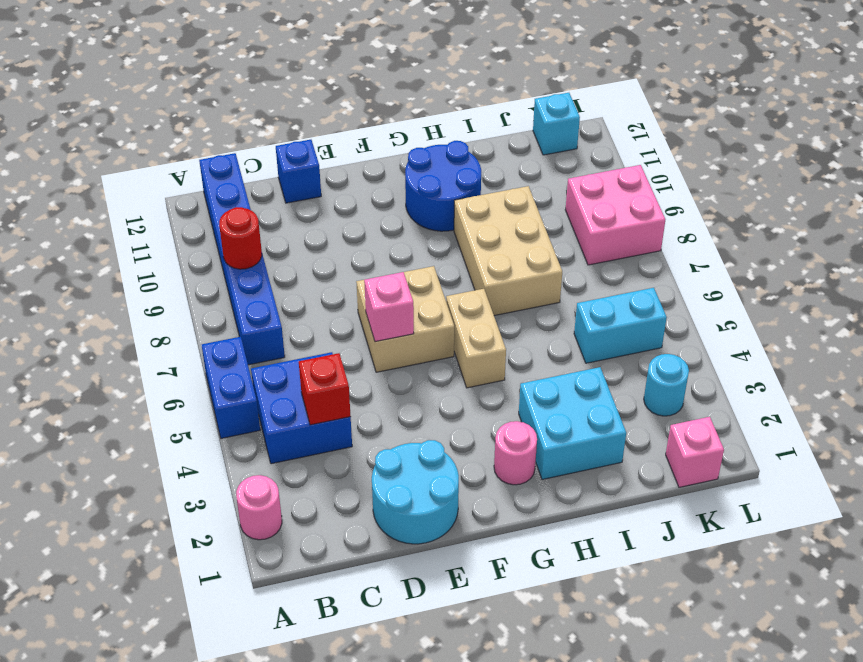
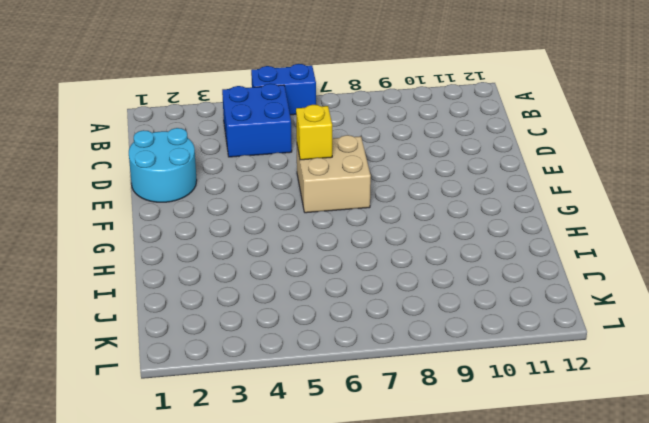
yellow 1x1 brick [296,105,332,160] -> pink 1x1 brick [364,272,414,342]
none -> pink 1x1 round brick [236,475,282,540]
none -> blue 1x6 brick [199,153,285,365]
none -> blue 1x1 brick [276,140,321,203]

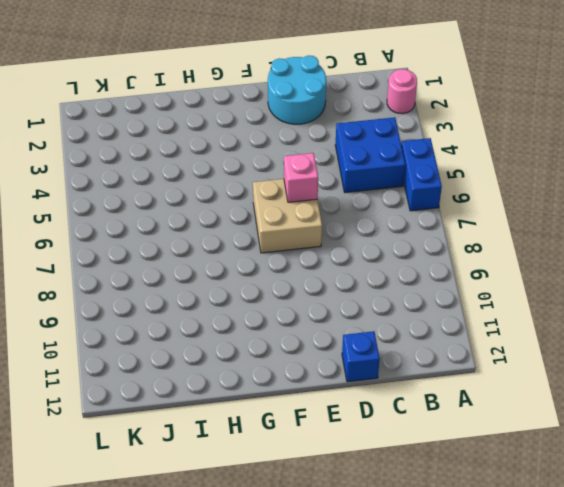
none -> blue 1x6 brick [199,153,285,365]
none -> pink 1x1 round brick [494,421,537,485]
none -> tan 1x2 brick [446,289,506,388]

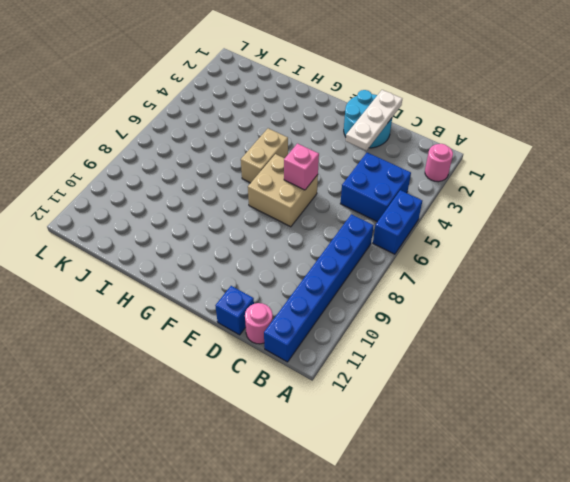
pink 1x1 round brick [245,303,273,344] -> pink 1x1 round brick moved to [494,421,537,485]
white 1x3 plate [346,90,402,151] -> none
none -> blue 2x2 round brick [405,141,481,231]
none -> cyan 2x2 brick [519,367,626,480]
none -> tan 2x3 brick [454,186,562,316]

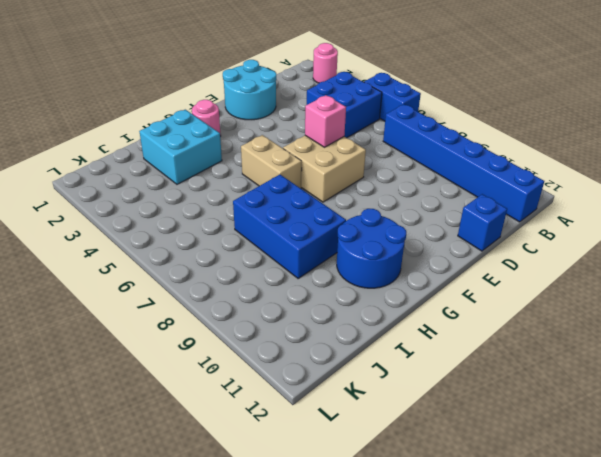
blue 2x3 brick [233,175,346,278] -> tan 2x3 brick [454,186,562,316]
none -> cyan 1x2 brick [574,288,667,363]
none -> pink 1x1 brick [666,417,724,487]
none -> cyan 1x1 round brick [644,354,689,416]

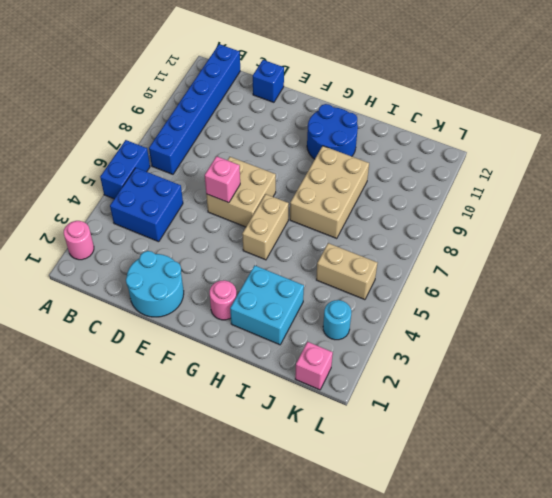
tan 1x2 brick [316,243,377,300] -> cyan 1x2 brick [574,288,667,363]
none -> pink 2x2 brick [565,165,665,265]
none -> cyan 1x1 brick [533,93,580,155]
none -> red 1x1 round brick [219,207,262,269]

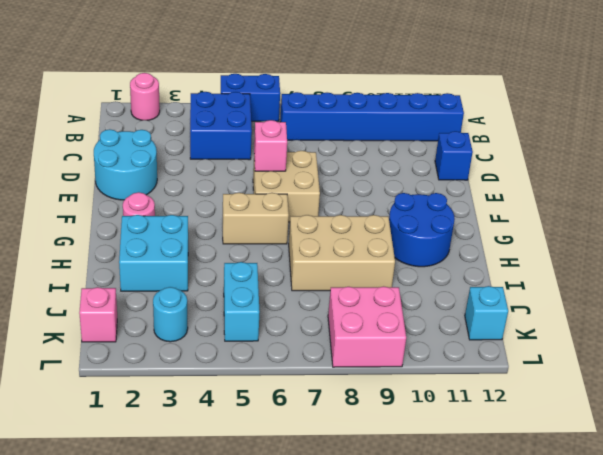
none -> red 1x1 round brick [219,207,262,269]
none -> red 1x1 brick [299,353,351,425]

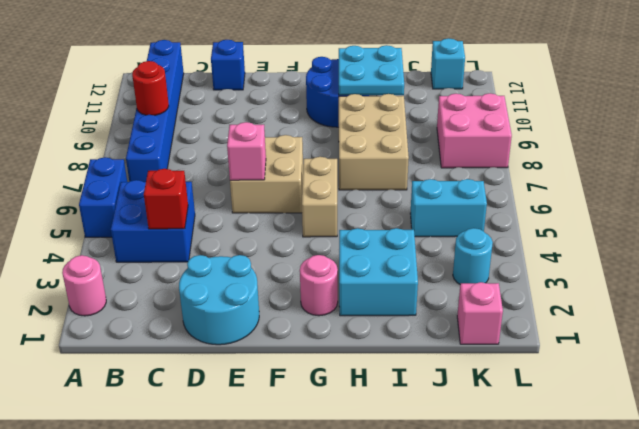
cyan 2x2 plate [339,45,404,95] -> none

